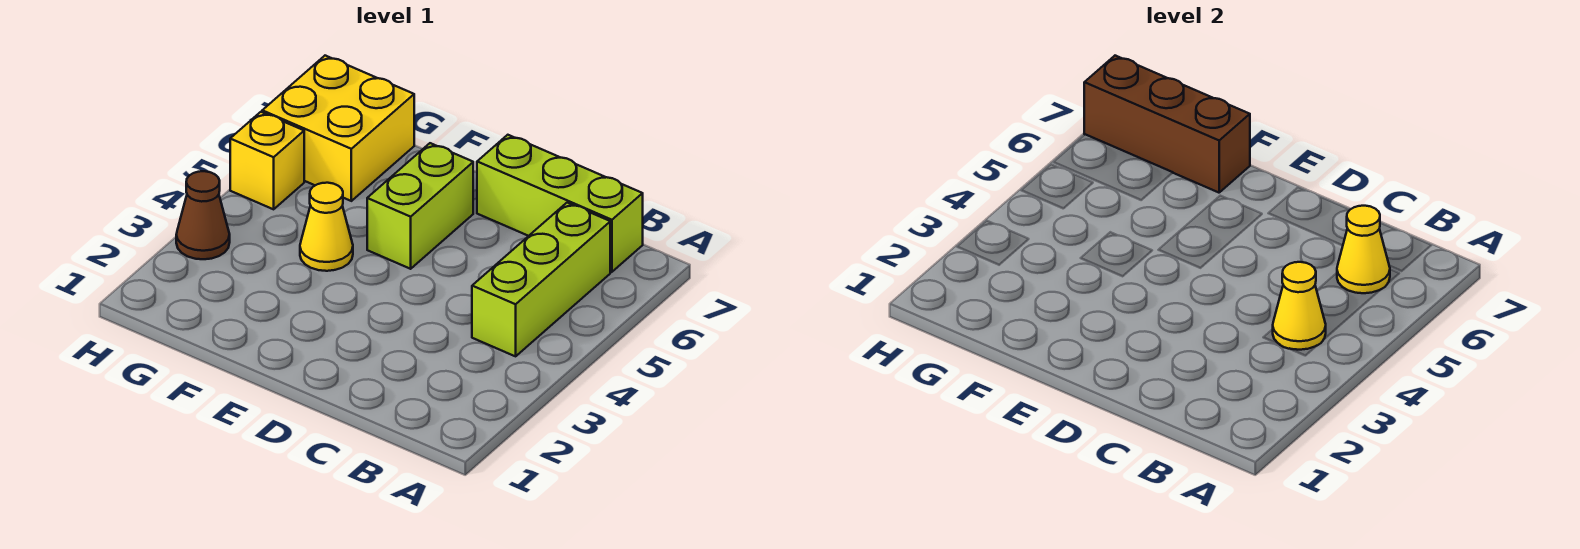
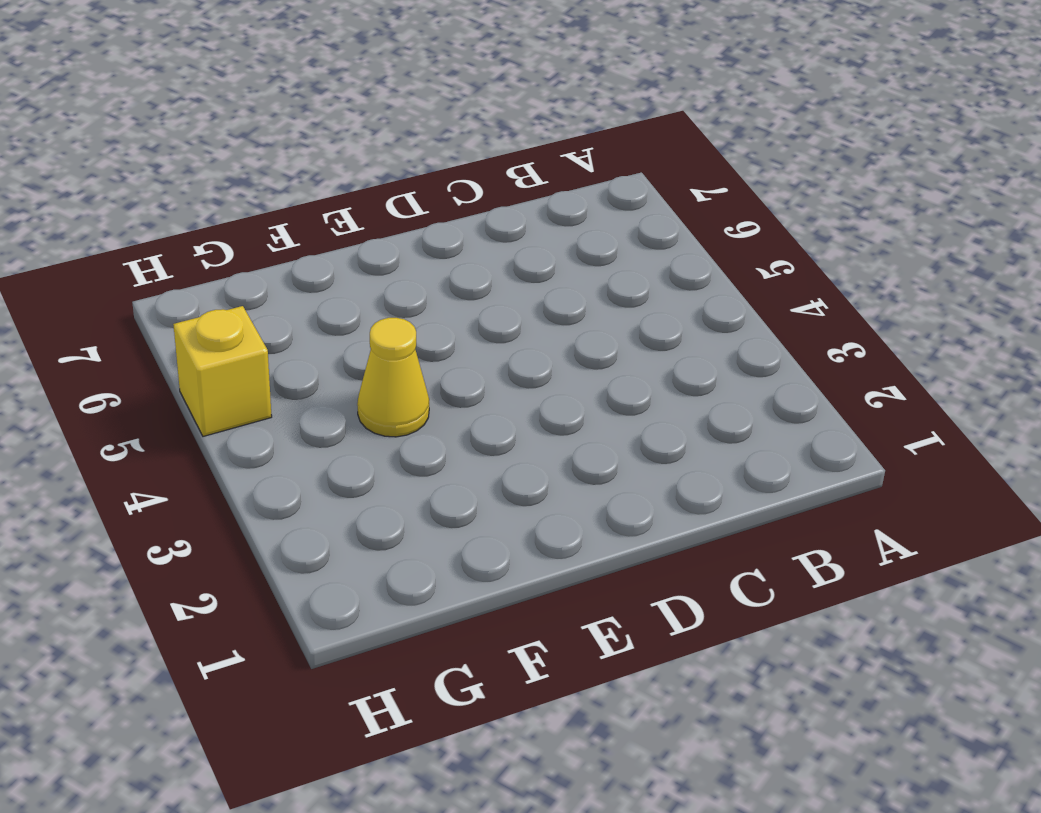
none -> lime 1x3 brick [472,203,610,356]
none -> lime 1x3 brick [477,135,643,272]

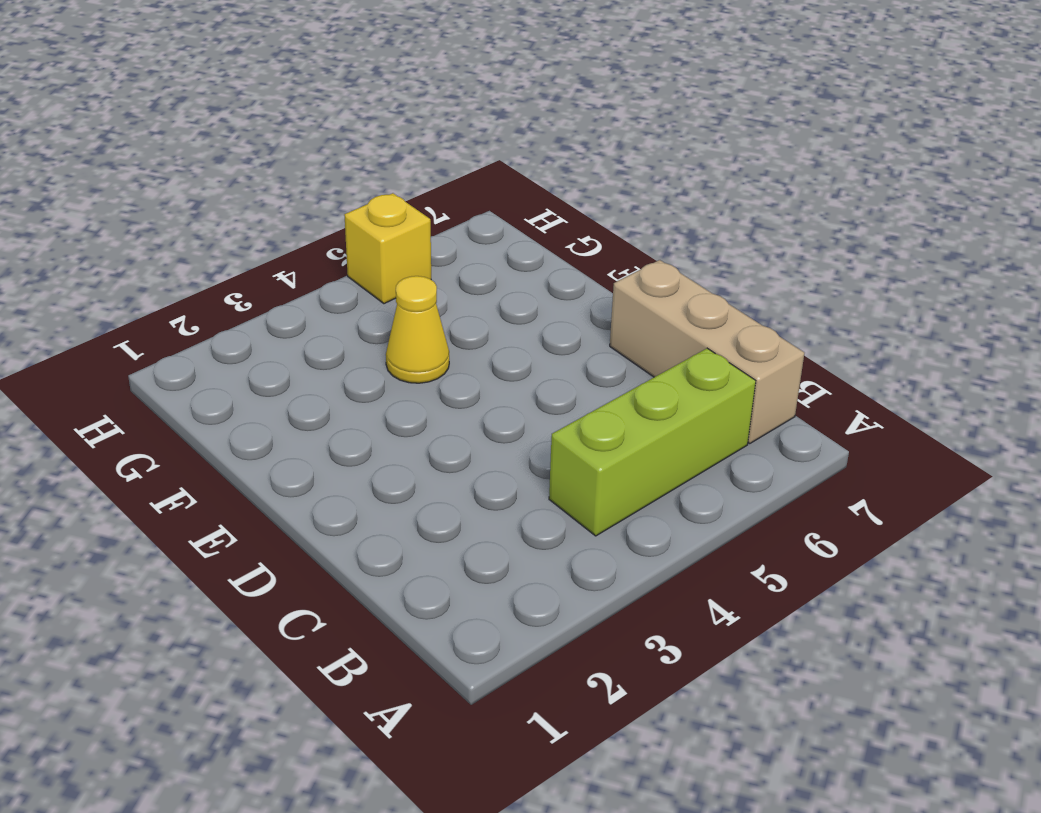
tan 1x3 brick [610,260,804,444] -> lime 1x3 brick [477,135,643,272]
none -> lime 1x2 brick [367,143,473,269]
none -> yellow 2x2 brick [262,56,414,201]

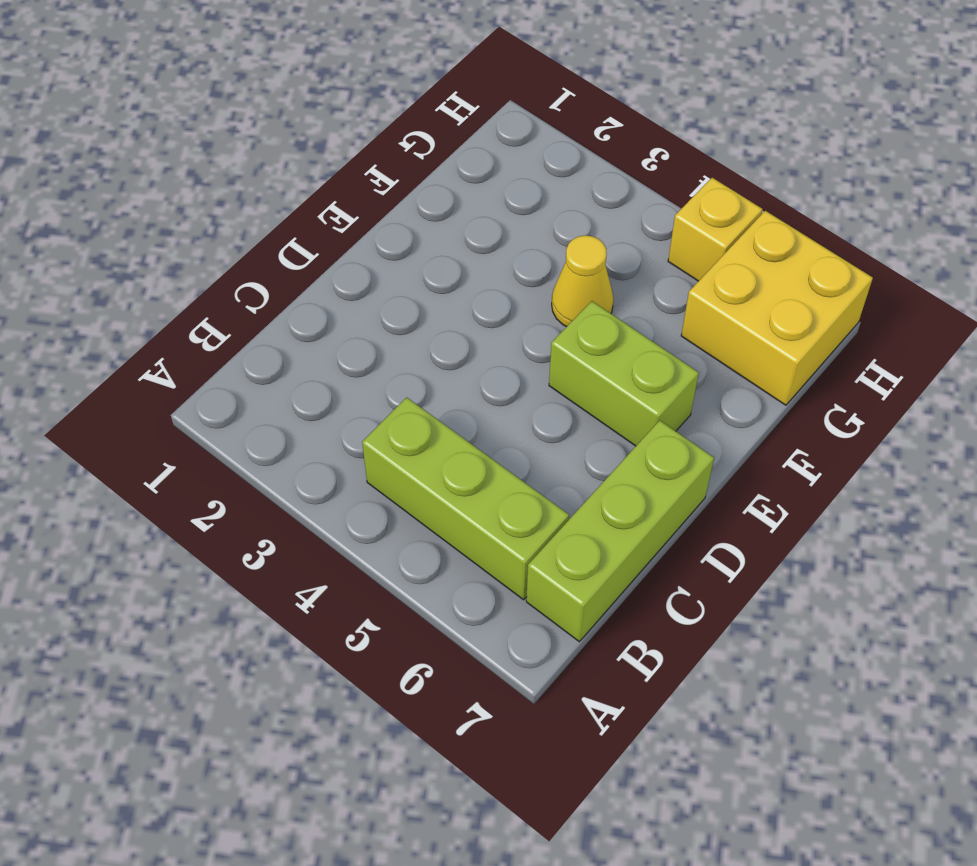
none -> brown 1x1 cone [176,171,230,259]
none -> yellow 1x1 cone [1273,262,1326,350]

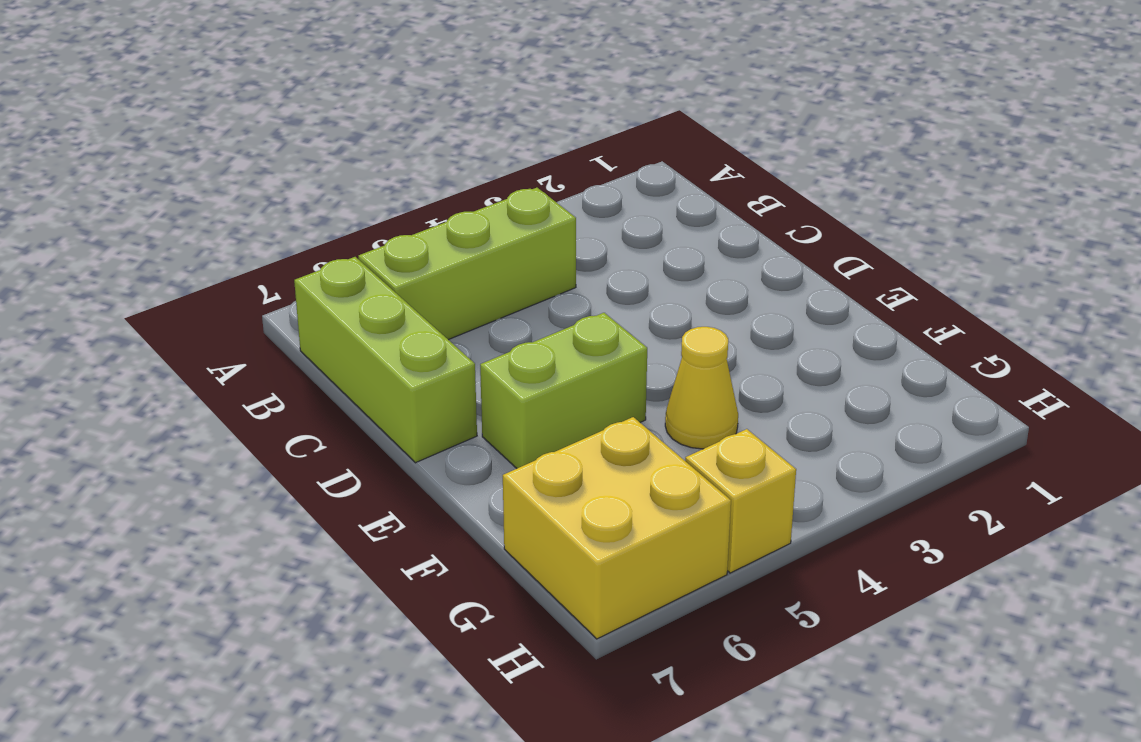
none -> brown 1x1 cone [176,171,230,259]
none -> yellow 1x1 cone [1273,262,1326,350]

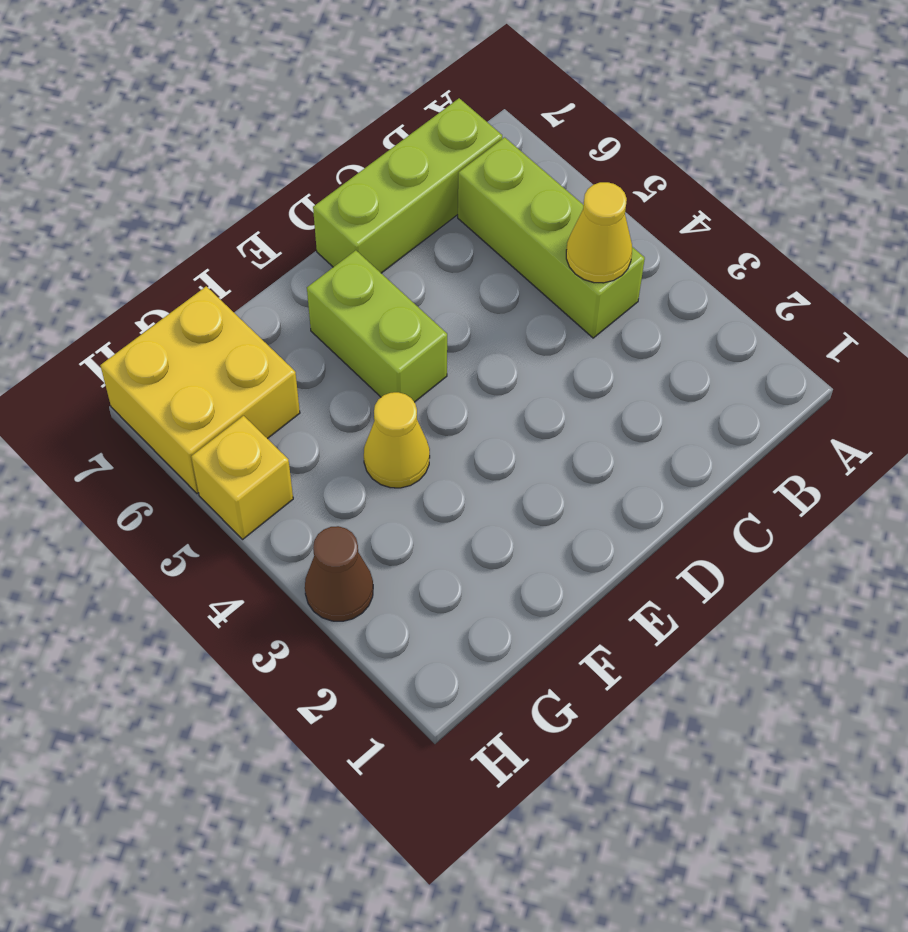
none -> yellow 1x1 cone [1337,206,1390,293]
none -> brown 1x3 brick [1084,56,1250,193]

